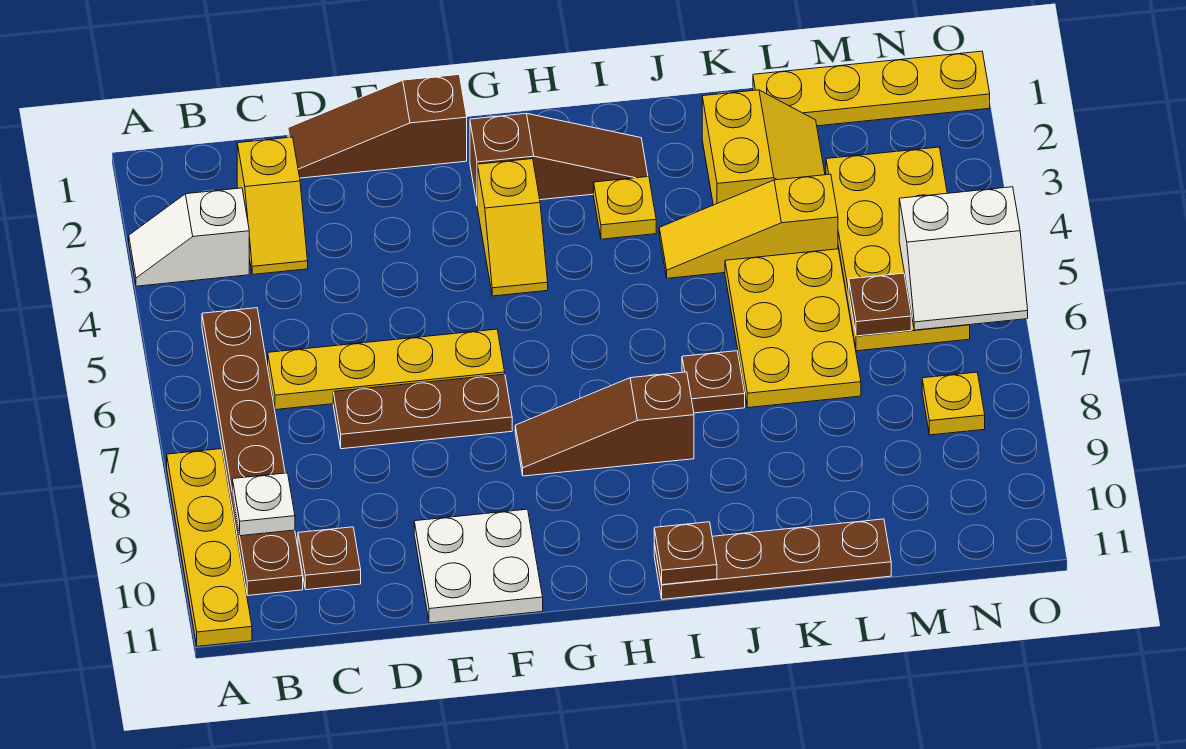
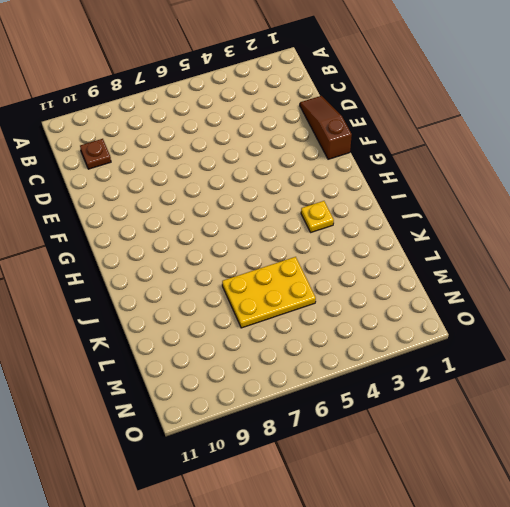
none -> white 1x2 slope [129,188,249,286]
none -> yellow 1x4 plate [167,449,252,646]
none -> brown 1x6 plate [202,308,303,596]

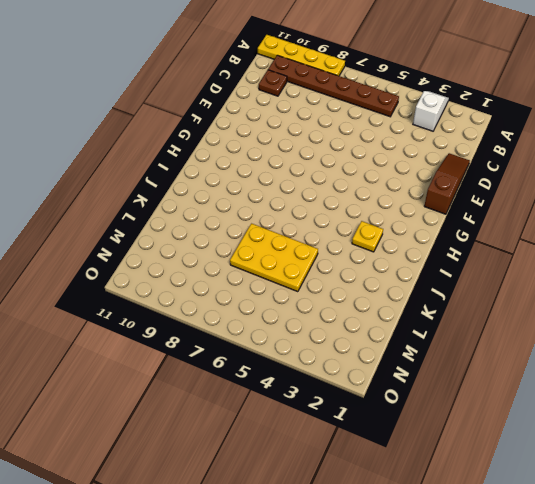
none -> yellow 1x2 slope [237,137,308,275]
none -> yellow 1x4 plate [268,329,505,410]
none -> brown 1x3 plate [333,374,512,449]

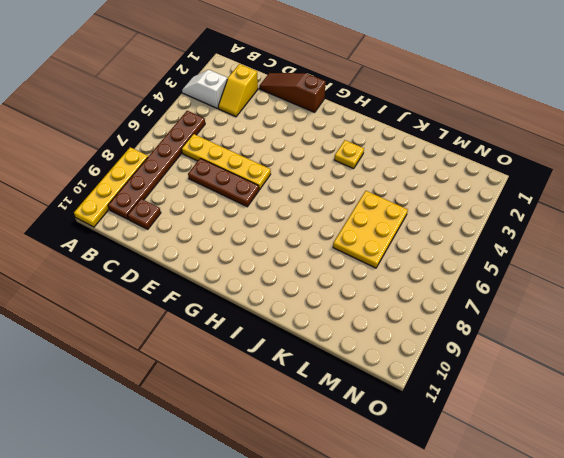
none -> white 2x2 plate [414,509,543,623]
none -> brown 1x3 slope [470,113,648,203]
none -> yellow 1x2 slope [477,159,548,296]

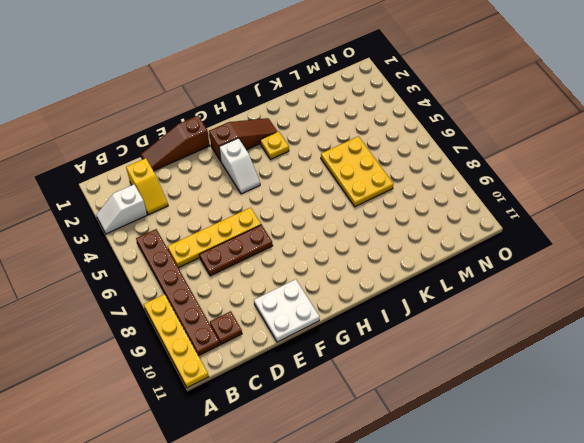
white 1x2 slope [219,138,260,194] -> yellow 1x2 slope [477,159,548,296]
none -> brown 1x3 slope [515,372,694,476]
none -> brown 1x4 plate [654,519,891,599]
none -> yellow 1x3 slope [659,174,838,278]

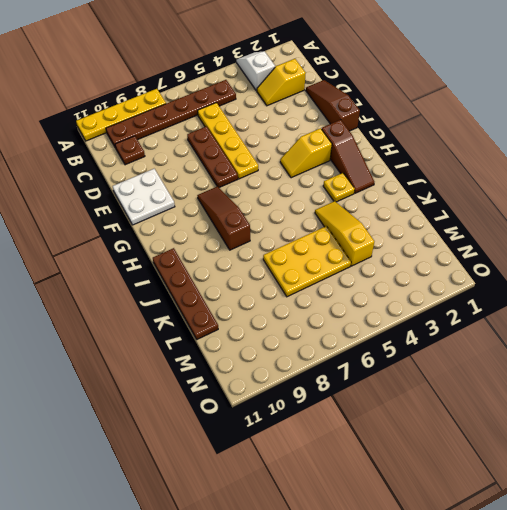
none -> brown 1x1 plate [682,351,745,413]
none -> yellow 2x2 slope [702,90,825,205]
none -> yellow 1x4 plate [753,51,990,126]

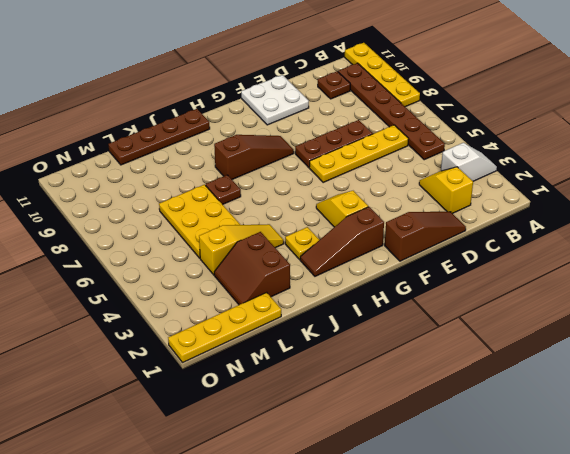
brown 2x2 slope [214,232,290,305] -> yellow 2x2 slope [702,90,825,205]
none -> yellow 2x4 plate [826,147,970,351]
none -> yellow 1x1 plate [922,372,985,435]
none -> white 1x1 plate [232,473,295,536]

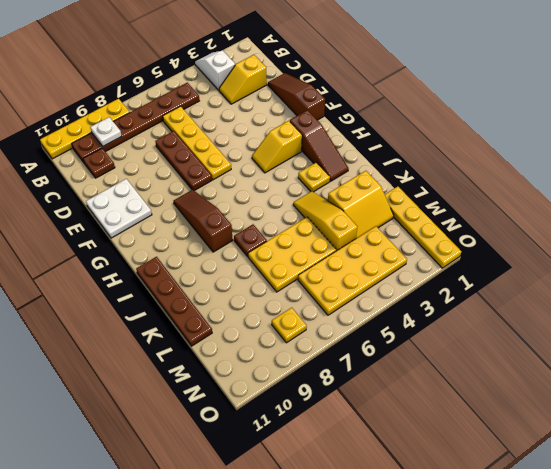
none -> brown 1x1 plate [654,522,717,585]
none -> brown 1x1 plate [849,273,911,336]
none -> white 2x2 slope [899,187,1028,330]

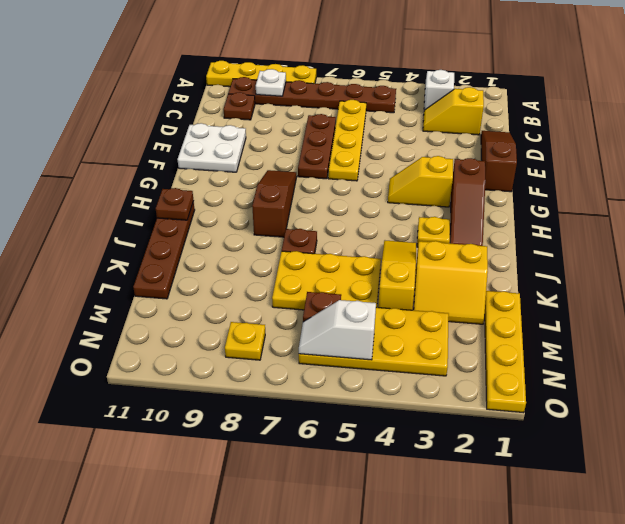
white 1x2 slope [299,300,376,360] -> white 2x2 slope [899,187,1028,330]

